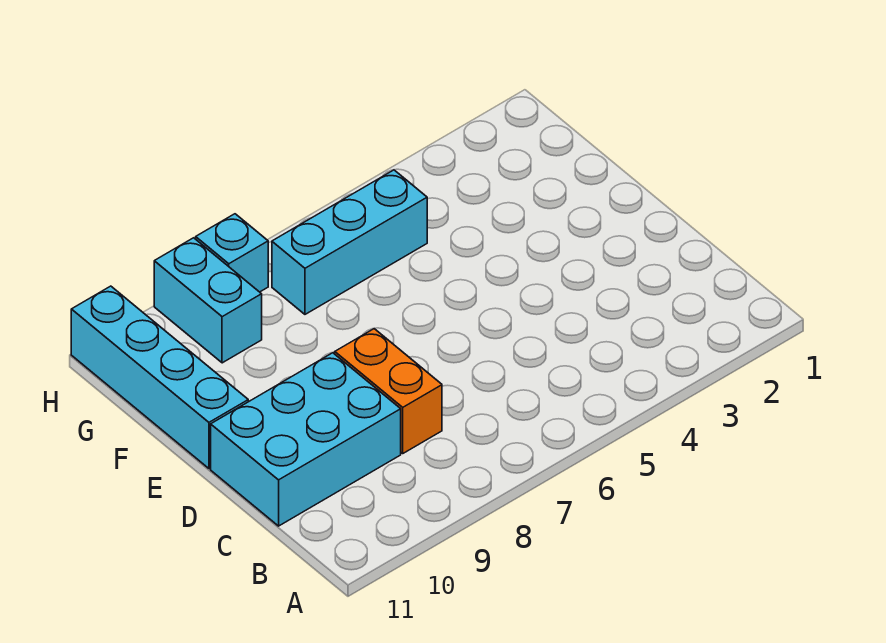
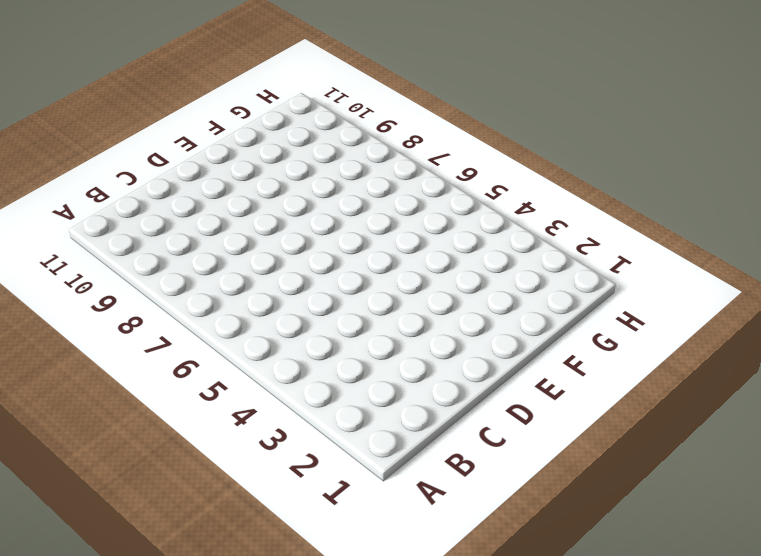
none -> orange 1x2 brick [335,329,442,453]
none -> cyan 2x3 brick [211,353,401,526]

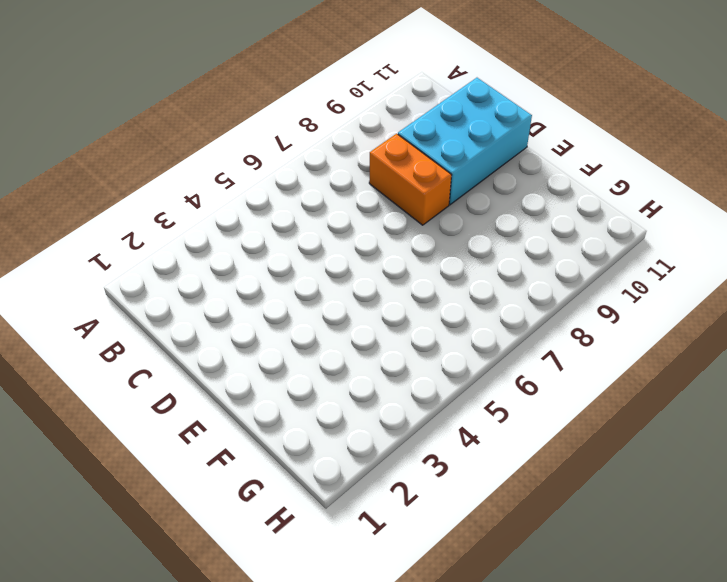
none -> cyan 1x4 brick [71,286,248,469]
none -> cyan 1x3 brick [272,170,427,314]

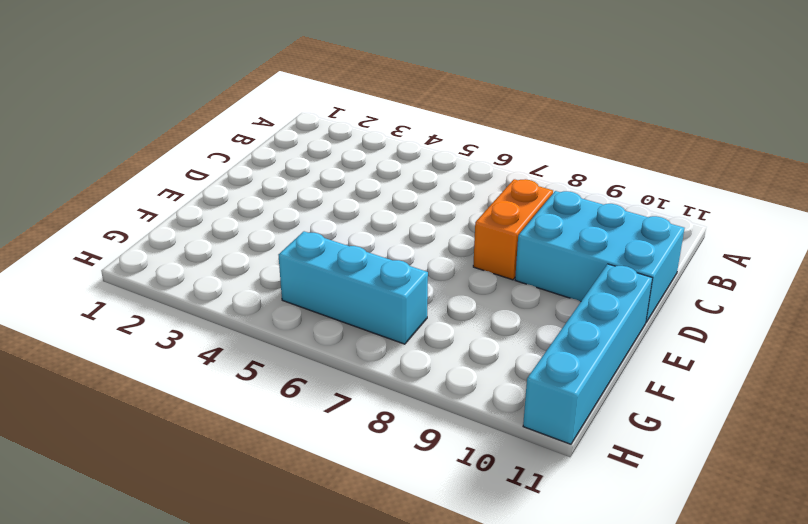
none -> cyan 1x2 brick [154,238,262,363]
none -> cyan 1x1 brick [196,214,268,292]

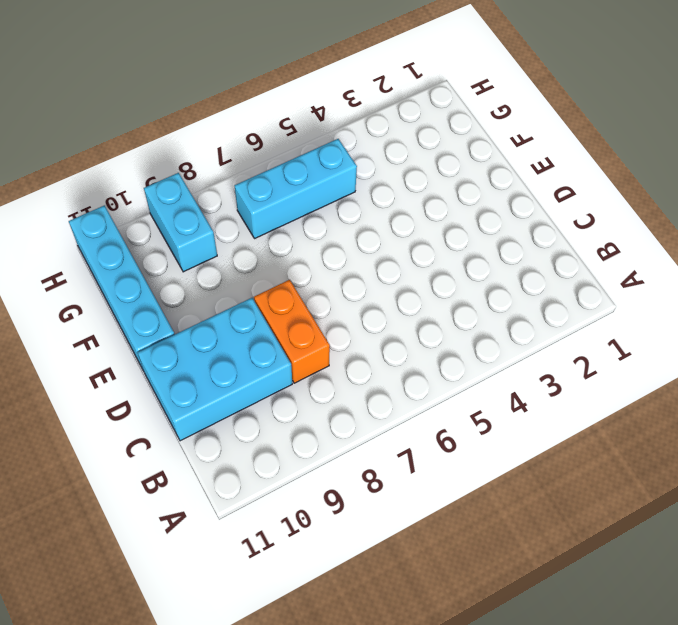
none -> cyan 1x1 brick [196,214,268,292]

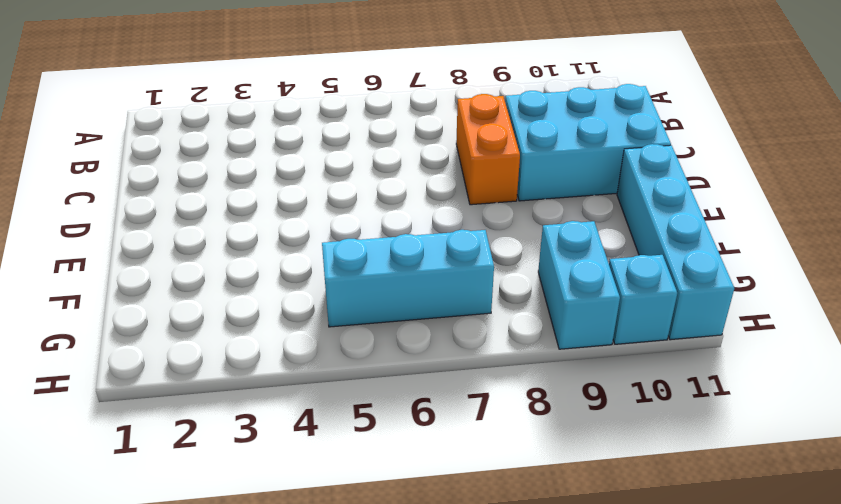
cyan 1x1 brick [609,255,677,344] -> cyan 1x1 brick moved to [196,214,268,292]

